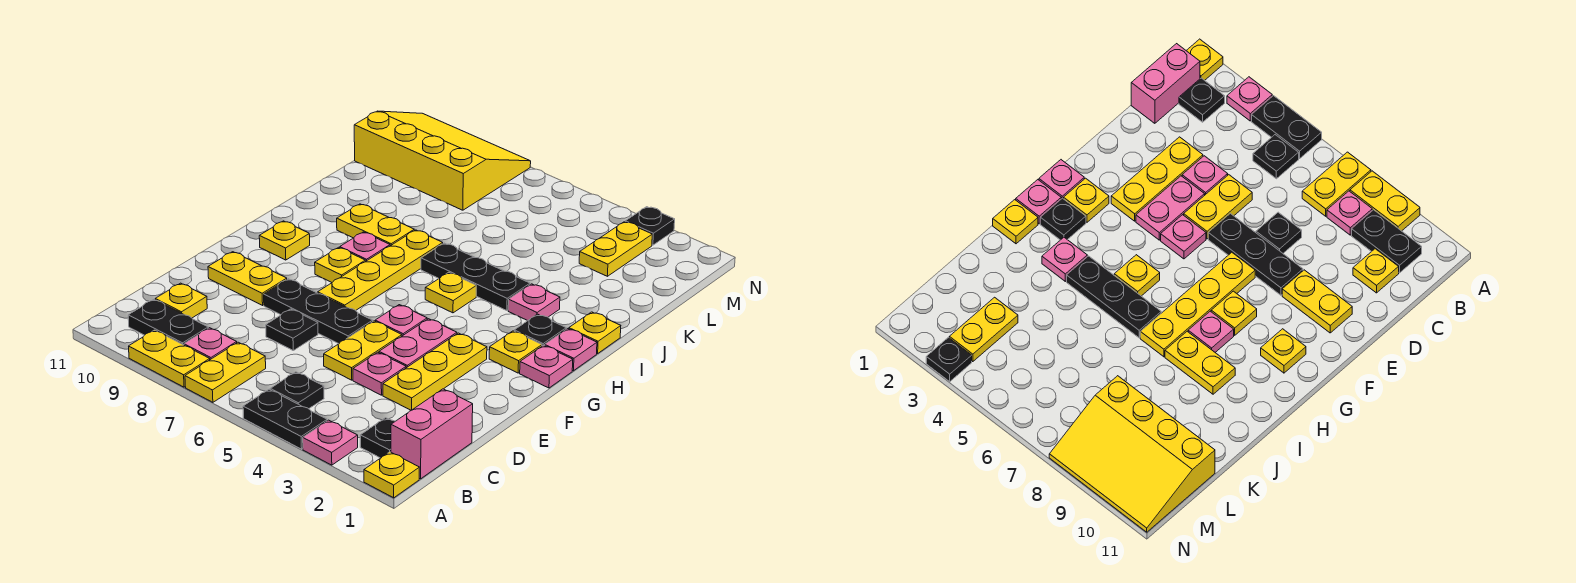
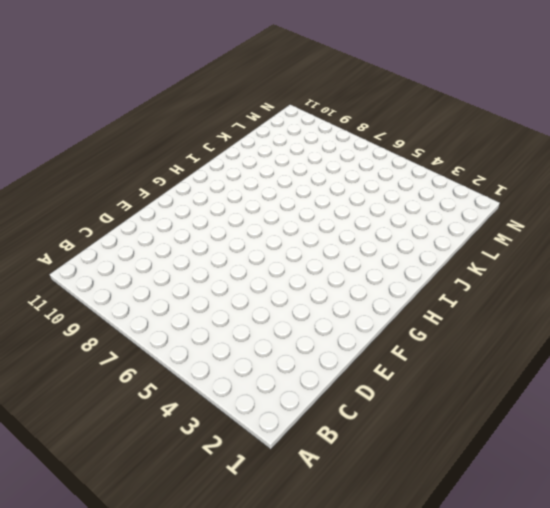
none -> yellow 1x1 plate [364,452,419,498]
none -> pink 1x1 plate [303,420,358,465]
none -> black 1x2 plate [243,389,327,449]
none -> yellow 1x2 plate [185,342,266,402]

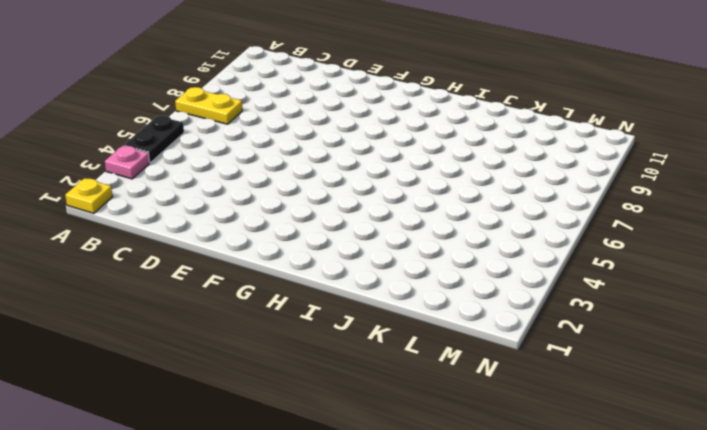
none -> yellow 1x2 plate [129,330,210,387]
none -> pink 1x2 brick [391,389,473,479]
none -> black 1x1 plate [360,418,395,458]
none -> black 1x1 plate [270,372,324,409]

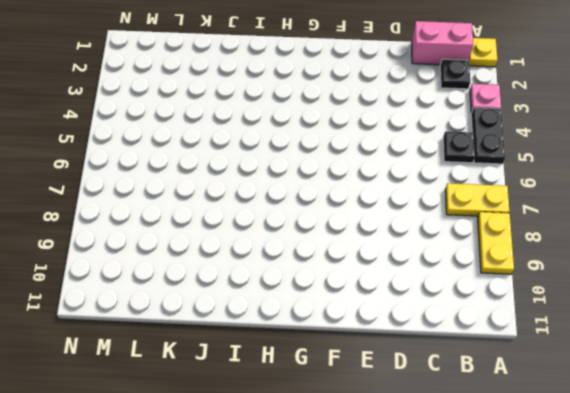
none -> pink 1x1 plate [184,328,237,360]
none -> black 1x2 plate [128,300,208,345]
none -> yellow 1x1 plate [155,283,207,318]
none -> yellow 1x3 plate [383,333,487,410]

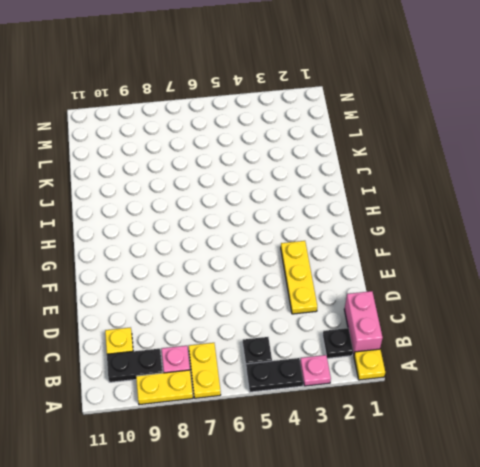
none -> pink 1x1 plate [353,352,406,395]
none -> yellow 1x2 plate [324,321,402,380]
none -> black 1x1 plate [266,309,318,350]
none -> pink 1x2 plate [379,319,457,368]

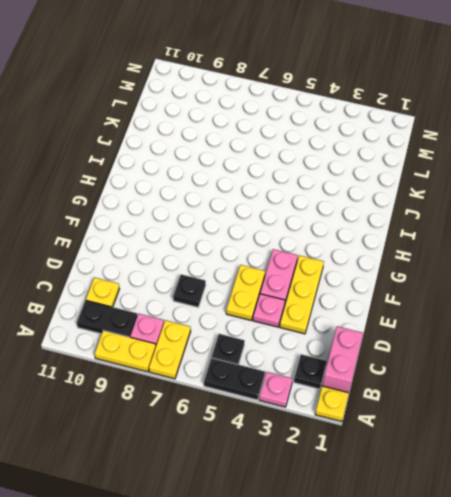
none -> black 1x3 plate [264,279,373,344]
none -> yellow 1x2 plate [208,252,287,305]
none -> pink 1x1 plate [375,305,427,336]
none -> yellow 1x4 plate [318,230,443,311]

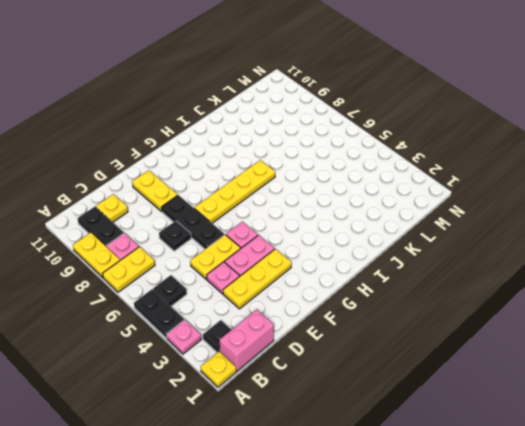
none -> pink 1x1 plate [520,345,573,388]
none -> yellow 1x1 plate [489,331,542,373]
none -> yellow 1x1 plate [315,247,365,282]
none -> yellow 1x1 plate [259,221,310,260]

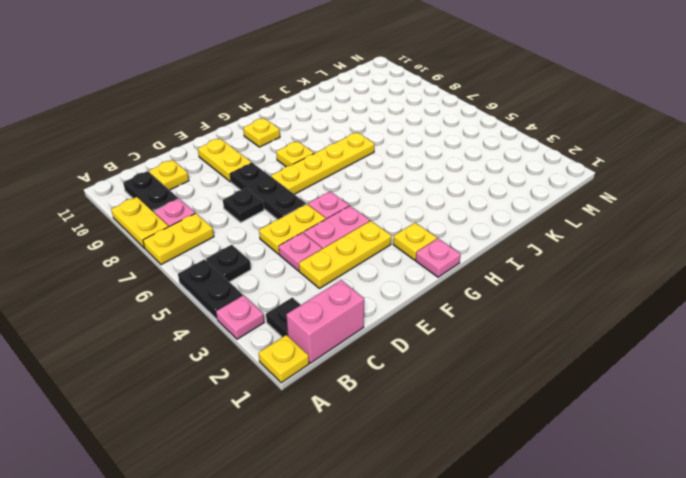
none -> pink 1x1 plate [545,329,597,371]
none -> black 1x1 plate [514,314,566,346]
none -> yellow 1x1 plate [425,272,476,313]
none -> pink 1x1 plate [340,232,390,261]

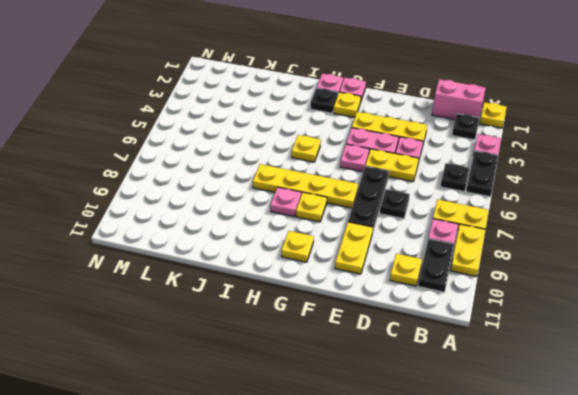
none -> yellow 1x1 plate [569,312,621,354]
none -> pink 1x1 plate [508,284,560,321]
none -> black 1x3 plate [421,243,530,311]
none -> yellow 1x2 plate [337,204,414,246]

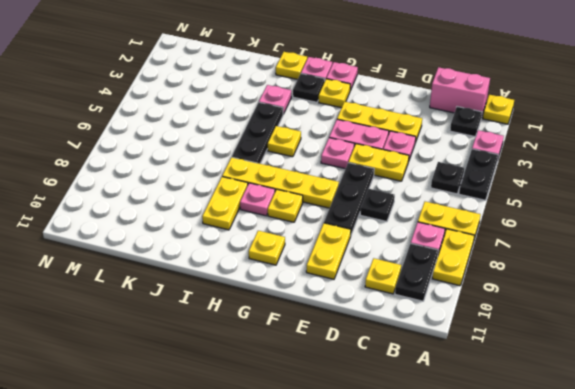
none -> yellow 1x2 plate [579,222,652,276]
none -> yellow 3x4 slope [354,111,531,210]
none -> black 1x1 plate [625,207,675,245]

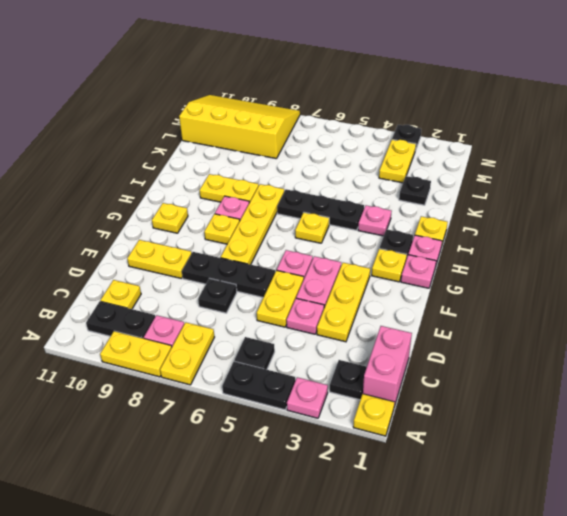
black 1x1 plate [399,176,431,205] -> none

